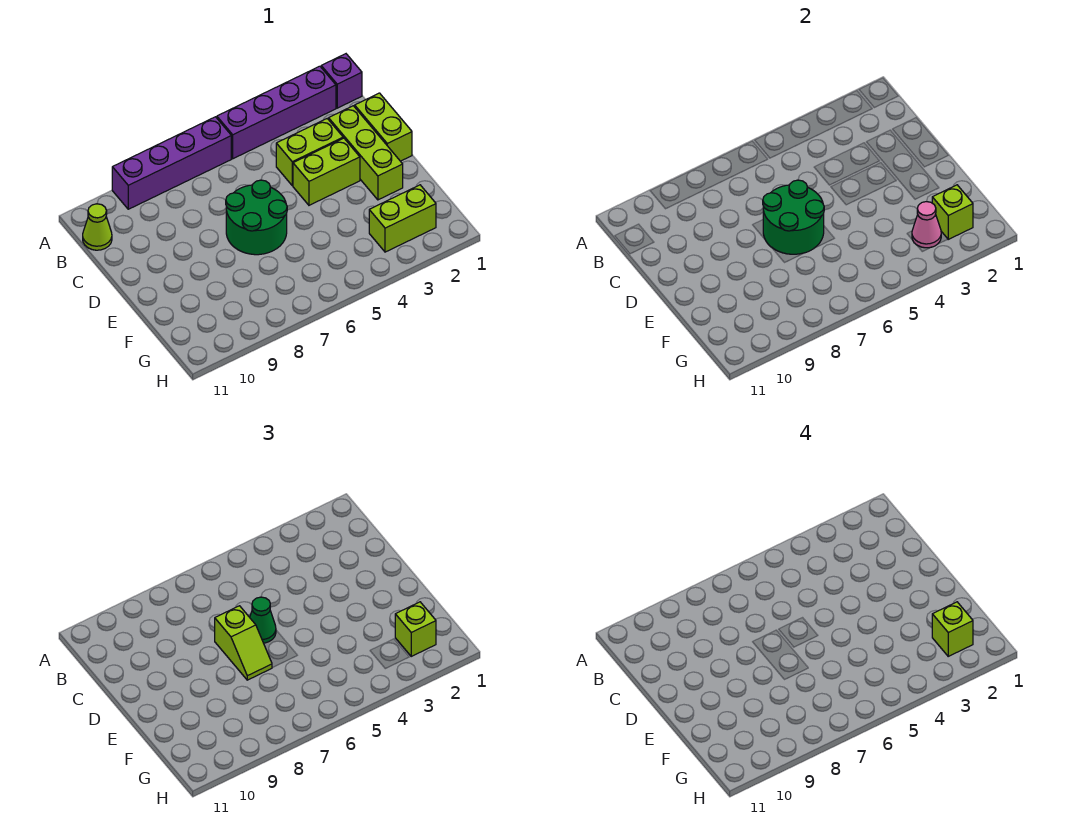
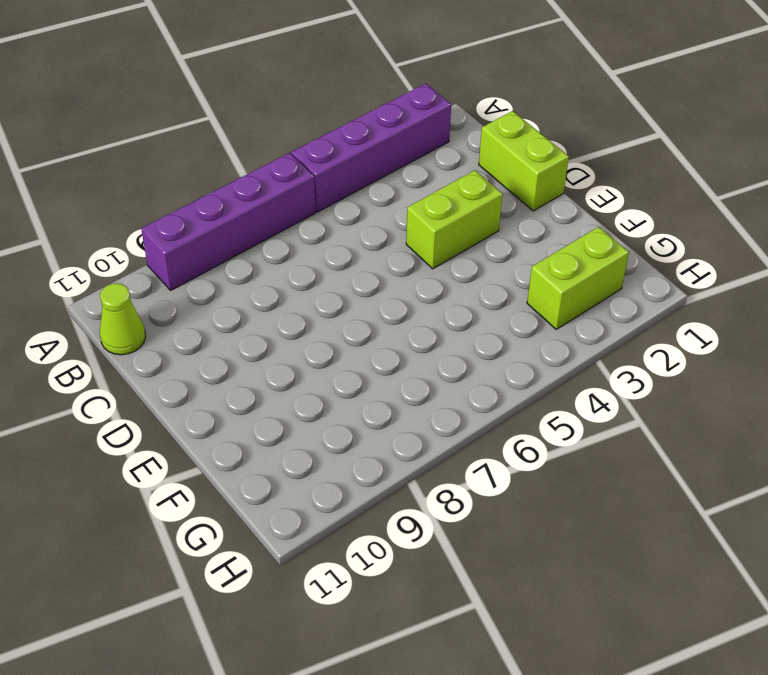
none -> purple 1x1 brick [321,54,362,108]
none -> lime 1x3 brick [329,106,403,200]
none -> lime 1x2 brick [276,119,343,186]

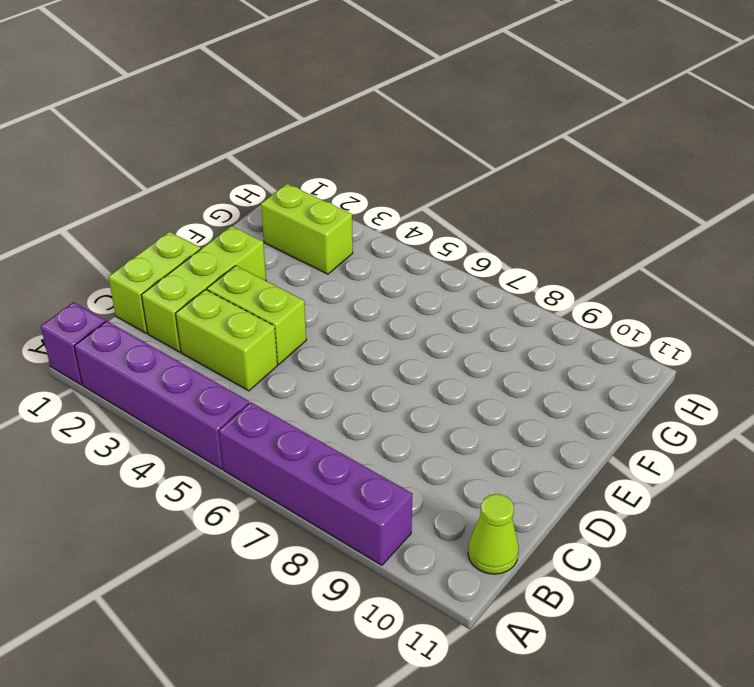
none -> green 2x2 round brick [226,180,287,255]
none -> green 2x2 round brick [763,180,824,254]
none -> lime 1x1 brick [932,185,973,239]

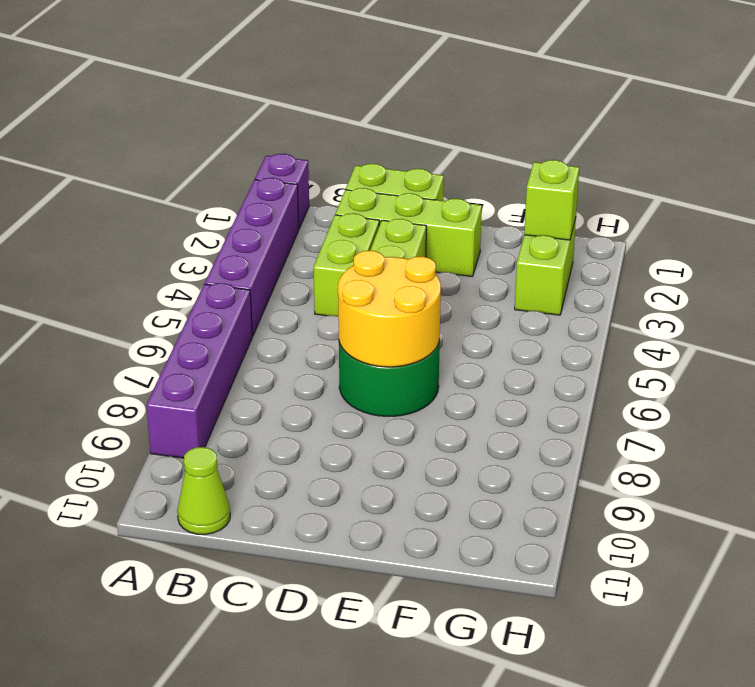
yellow 2x2 round brick [338,250,441,367] -> green 2x2 round brick [763,180,824,254]
none -> pink 1x1 cone [912,202,941,248]
none -> green 1x1 cone [250,597,276,643]
none -> lime 1x2 slope [215,606,272,680]

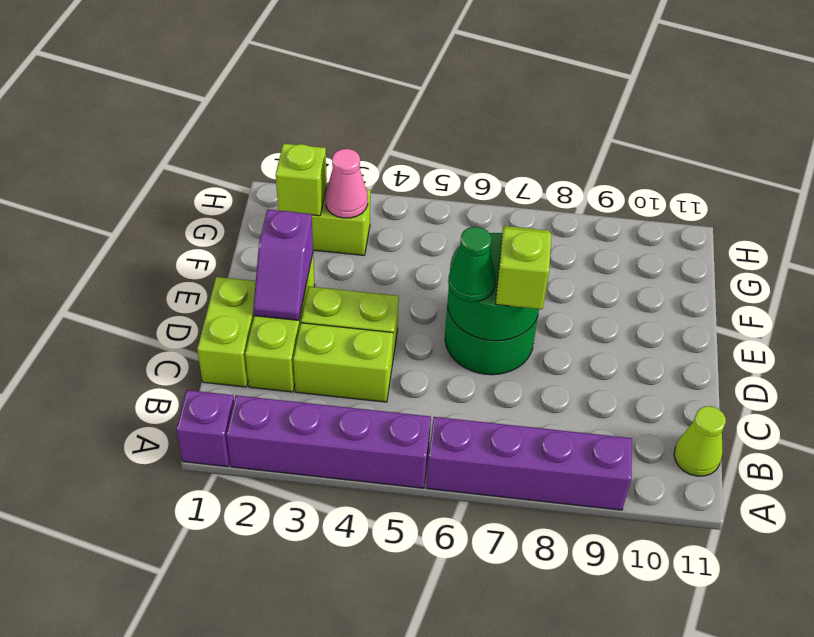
purple 1x2 slope [253,210,313,320] -> none
none -> lime 1x1 brick [395,602,436,656]
none -> lime 1x1 brick [932,602,973,656]

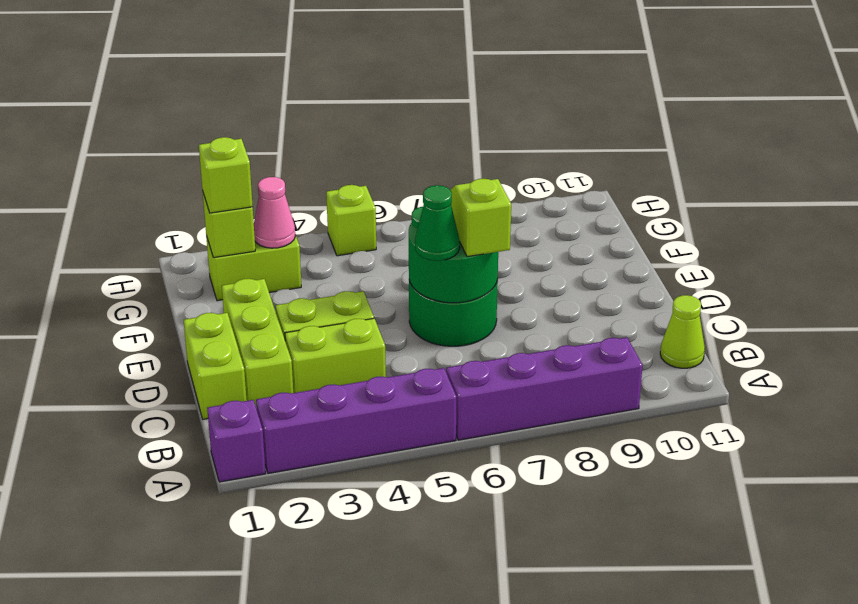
lime 1x1 brick [326,185,376,256] -> lime 1x1 brick moved to [932,602,973,656]

